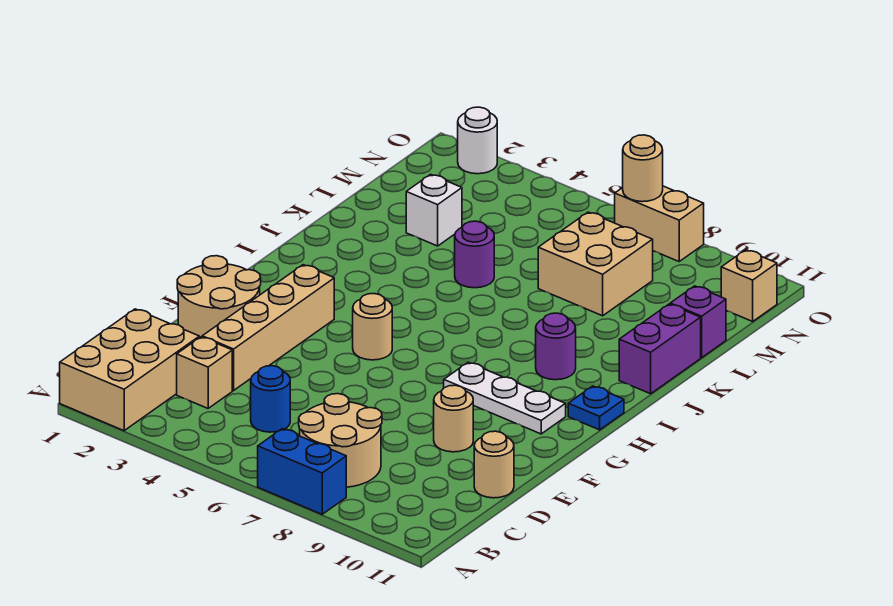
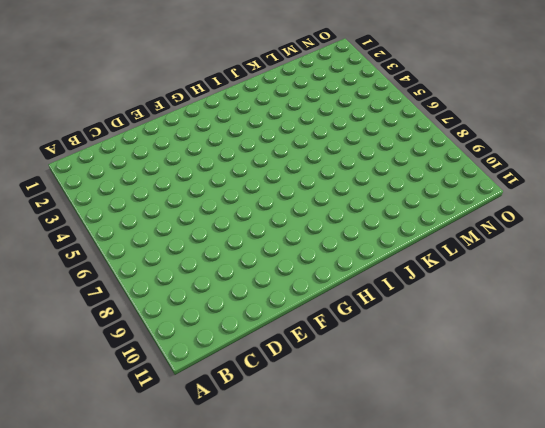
none -> tan 2x3 brick [60,309,199,431]
none -> blue 1x2 brick [258,429,346,514]
none -> tan 2x2 round brick [299,394,382,487]

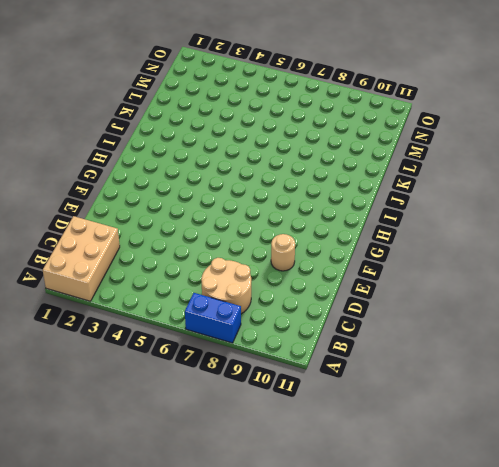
none -> tan 1x1 brick [177,337,232,408]
none -> blue 1x1 round brick [251,366,290,432]
none -> tan 1x4 brick [202,265,334,390]

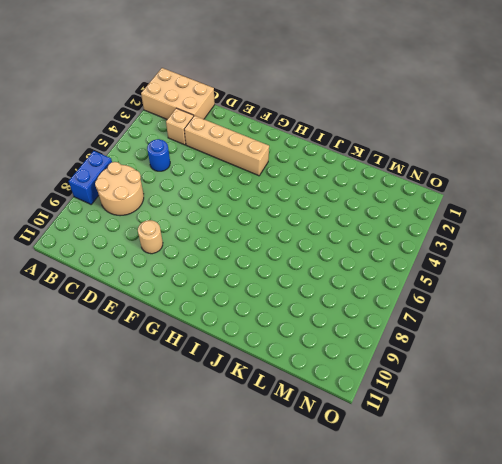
none -> tan 1x1 round brick [474,431,514,498]
none -> tan 2x2 round brick [177,256,261,338]
none -> tan 1x1 round brick [353,294,392,360]

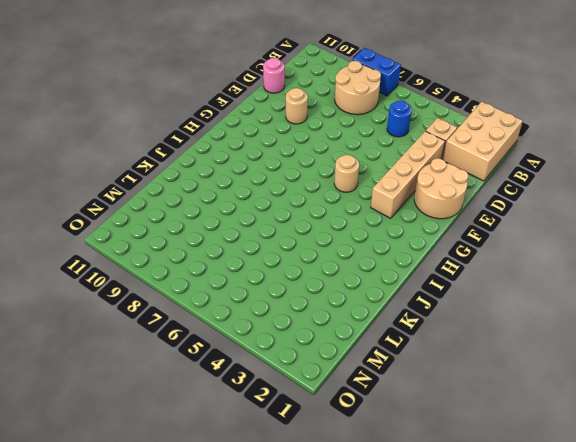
pink 1x1 round brick [263,58,285,93] -> tan 1x1 round brick [474,431,514,498]
none -> white 1x3 plate [444,362,566,434]
none -> blue 1x1 plate [568,386,624,430]
none -> purple 1x1 round brick [536,313,576,380]

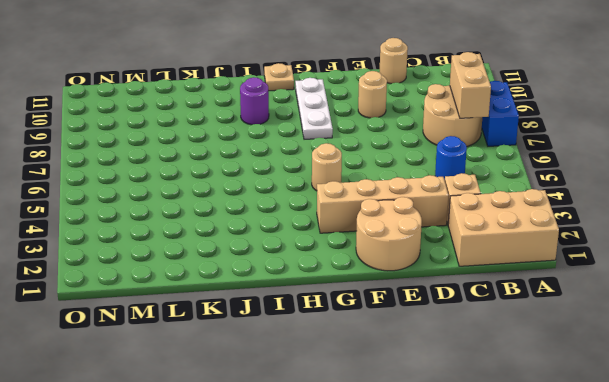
tan 1x2 brick [450,52,491,118] -> tan 1x2 brick moved to [615,186,704,261]
tan 1x1 plate [264,63,294,91] -> blue 1x1 plate [568,386,624,430]
none -> purple 1x2 brick [619,304,701,394]
none -> purple 1x1 round brick [455,221,494,288]
none -> white 1x1 brick [406,174,462,246]

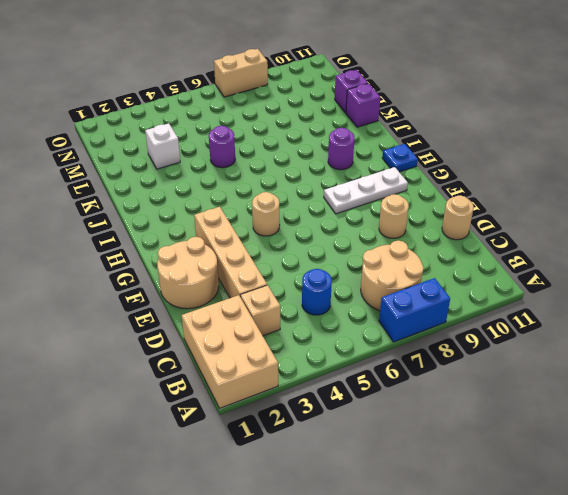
purple 1x1 brick [346,84,380,127] -> purple 1x2 brick [619,304,701,394]
none -> tan 2x2 brick [538,212,653,316]
none -> tan 1x1 brick [721,250,777,321]
none -> white 1x1 round brick [458,107,497,174]

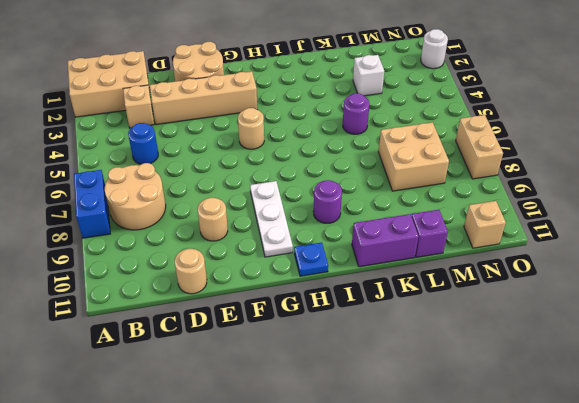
none -> tan 1x1 round brick [623,135,663,202]

